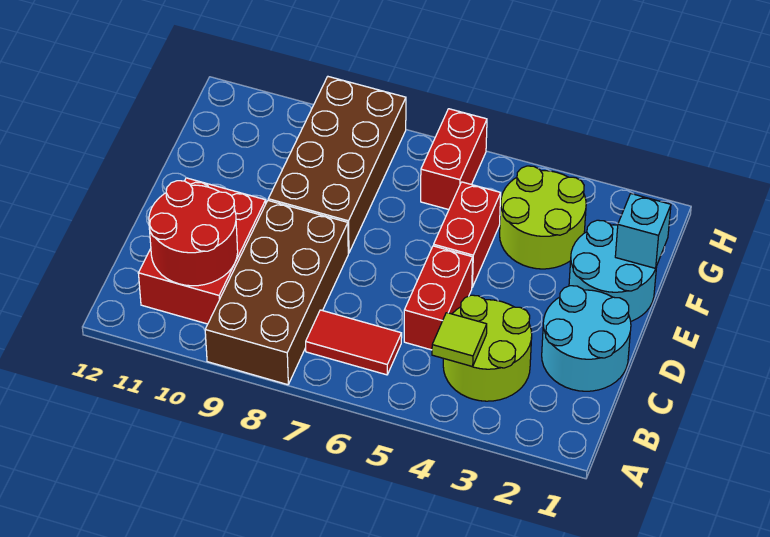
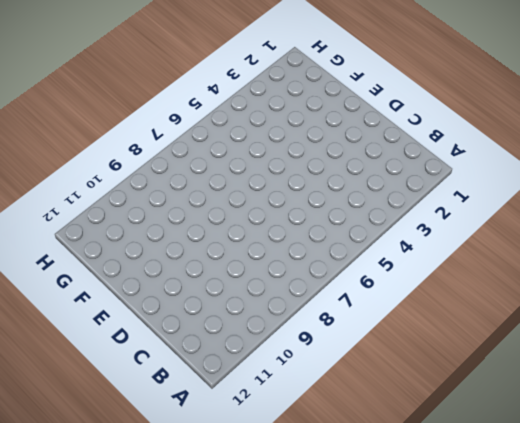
none -> brown 2x4 brick [205,201,348,385]
none -> lime 2x2 round brick [443,295,532,401]
none -> red 1x2 tile [306,310,402,375]

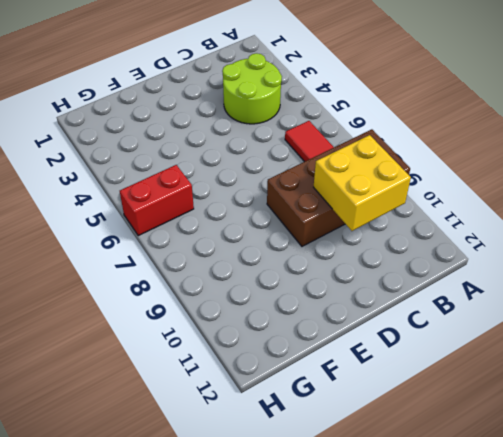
yellow 2x2 brick [314,135,411,231] -> red 2x2 round brick [149,181,238,286]
none -> red 2x3 brick [138,178,266,324]
none -> cyan 2x2 round brick [542,286,631,391]
none -> red 1x2 brick [404,246,473,350]

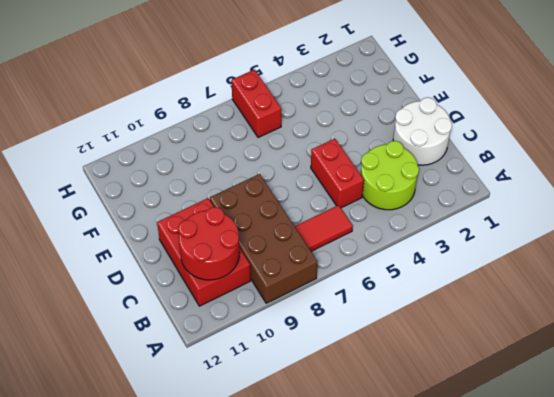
white 2x2 round brick [393,97,452,165] -> cyan 2x2 round brick [542,286,631,391]
none -> cyan 2x2 round brick [569,220,657,321]
none -> red 1x2 brick [434,182,501,287]
none -> brown 2x4 brick [268,77,406,253]

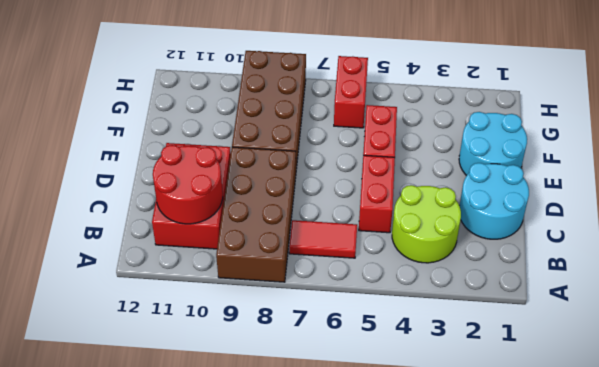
none -> lime 2x2 round brick [500,166,586,269]
none -> lime 1x1 tile [432,313,487,367]
none -> cyan 1x1 brick [615,194,671,268]

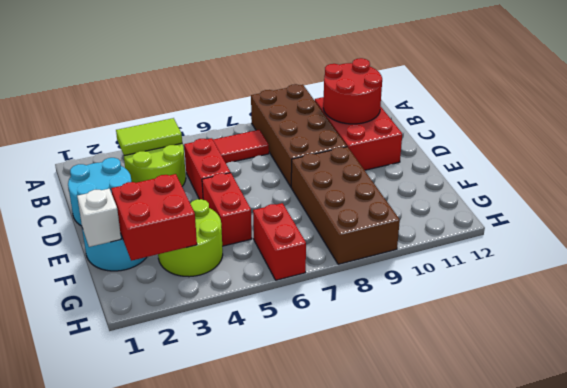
lime 1x2 tile [116,118,182,156] -> lime 1x1 tile [432,313,487,367]
white 1x1 brick [77,189,121,247] -> cyan 1x1 brick [615,194,671,268]
red 2x2 brick [111,174,197,261] -> none

